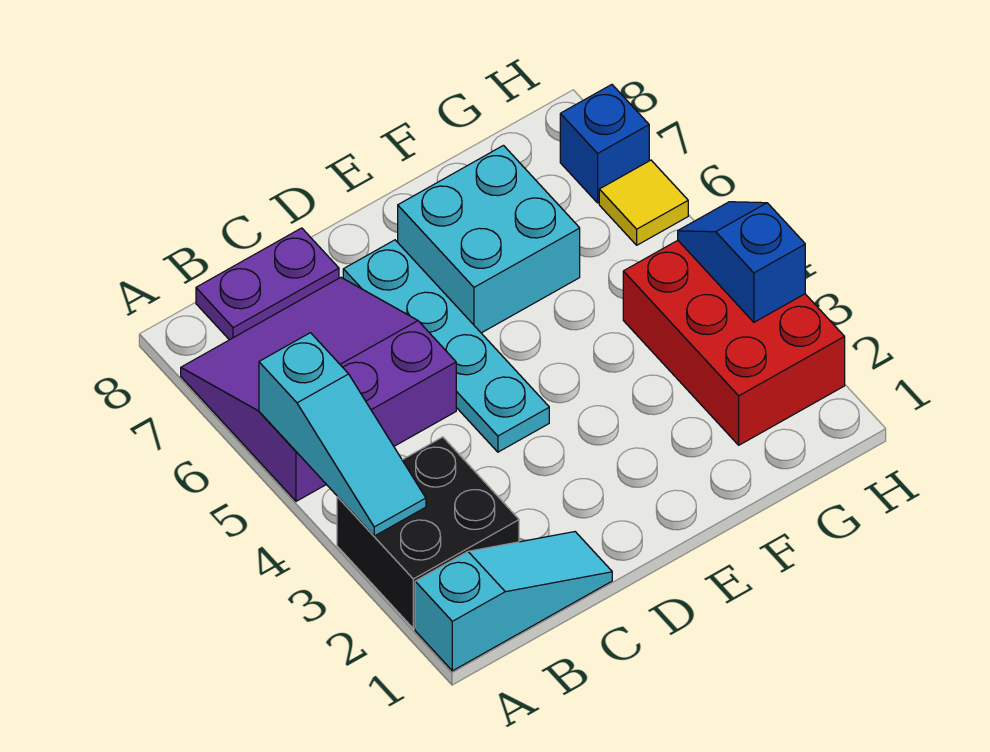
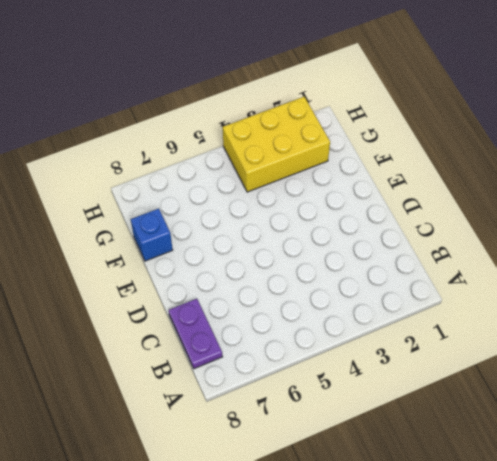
blue 1x1 brick [131,209,173,261] -> blue 1x1 brick moved to [560,85,649,203]
yellow 2x3 brick [223,97,330,192] -> red 2x3 brick [623,240,845,445]
none -> cyan 1x3 slope [415,532,612,671]
none -> black 2x2 brick [337,437,519,628]

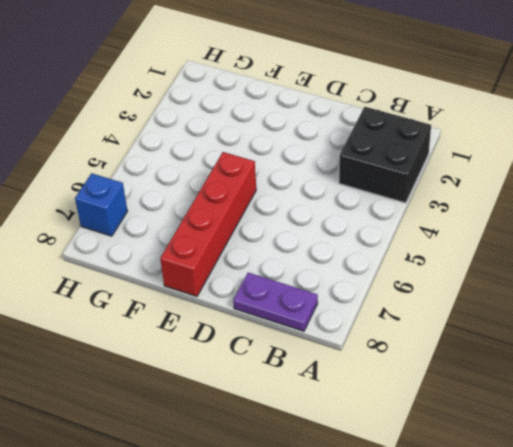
red 1x4 brick [160,152,256,296] -> cyan 2x2 brick [398,146,580,333]
none -> cyan 1x3 slope [415,532,612,671]
none -> purple 3x3 slope [181,277,456,501]

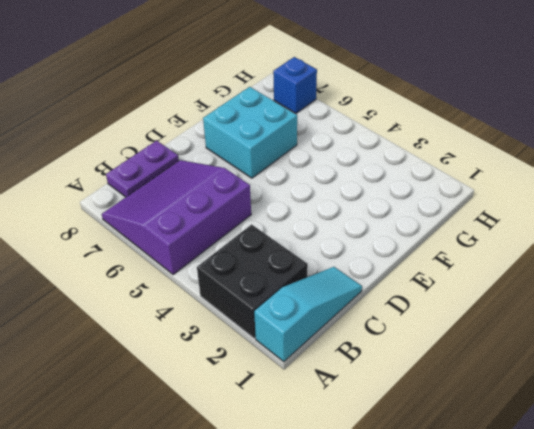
none -> cyan 1x4 plate [343,240,549,452]
none -> red 2x3 brick [623,240,845,445]

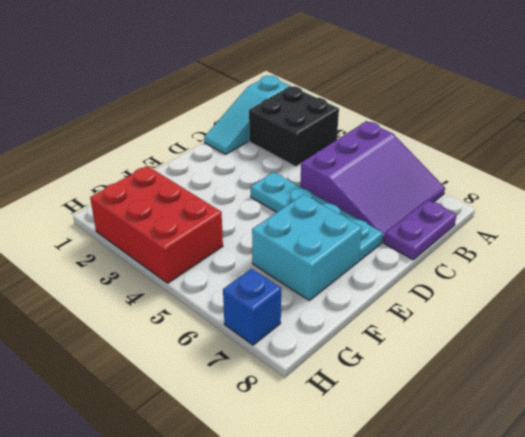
none -> yellow 1x1 tile [599,160,688,245]
none -> cyan 1x3 slope [259,333,426,536]

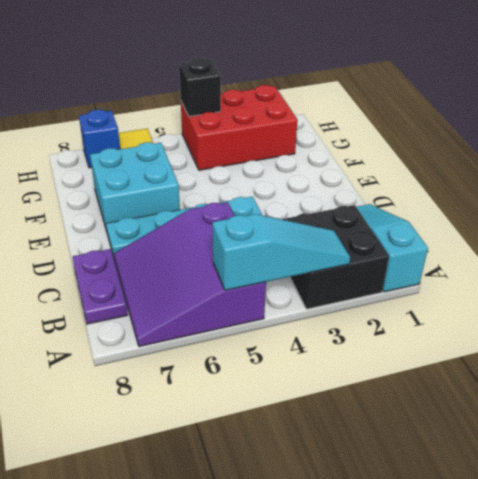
black 1x1 brick [179,57,221,116] -> blue 1x2 slope [678,202,805,322]

